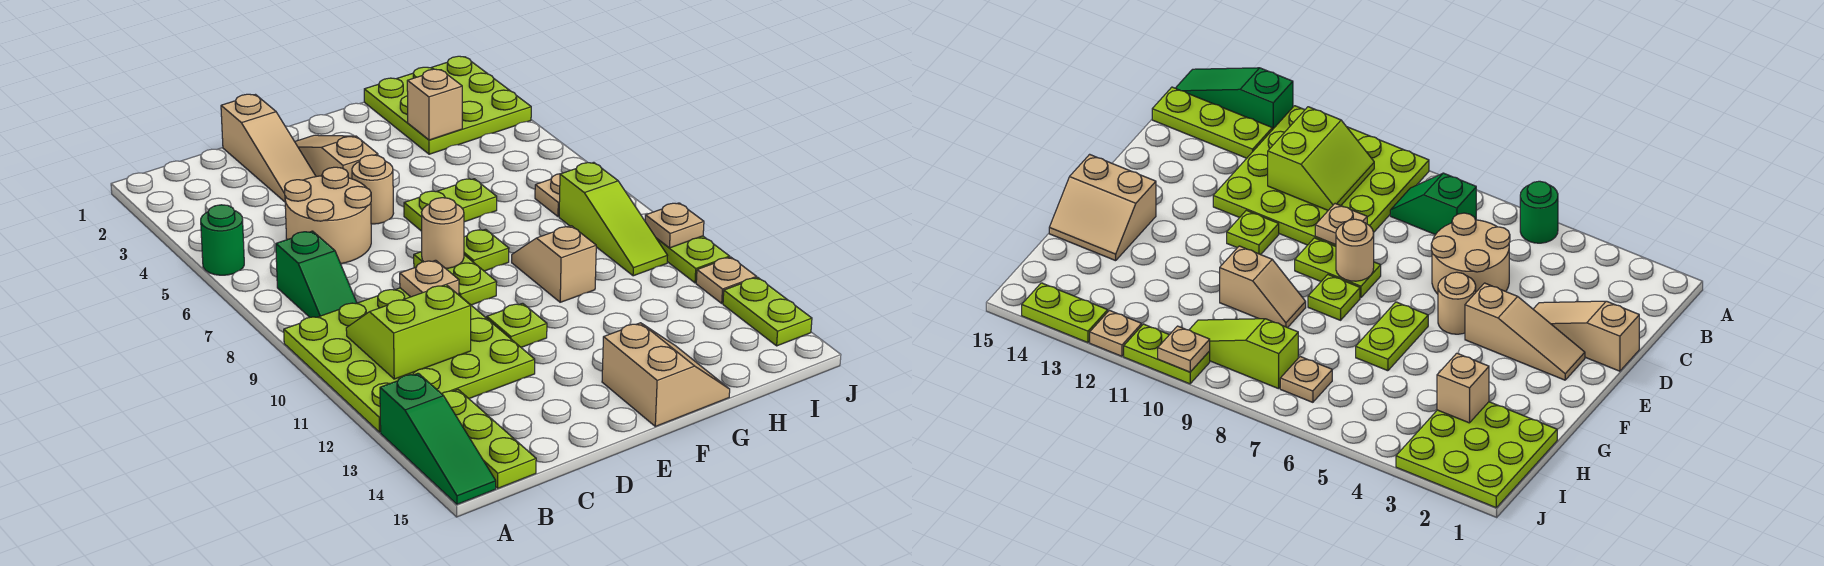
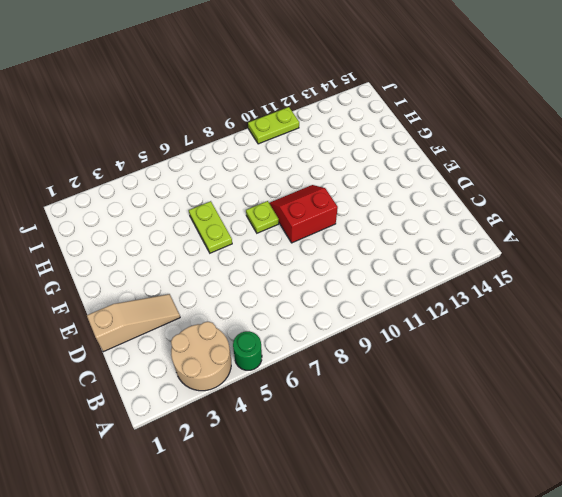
tan 2x2 round brick [171,322,231,391] -> tan 2x2 round brick moved to [285,167,371,264]
red 2x2 slope [269,185,338,243] -> lime 1x2 plate [414,252,497,305]
none -> lime 4x4 plate [284,288,535,432]
none -> green 1x3 slope [380,373,496,504]
none -> green 1x2 slope [276,231,357,317]

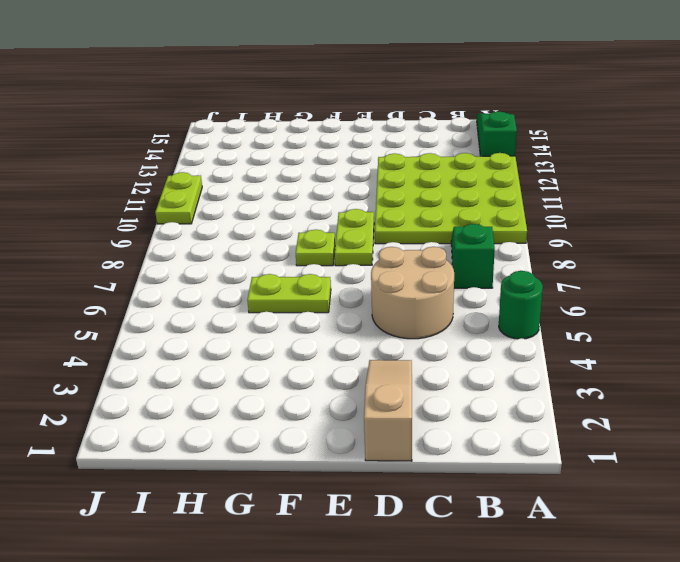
none -> lime 1x3 plate [442,390,536,488]
none -> tan 1x3 slope [295,135,378,179]
none -> tan 1x1 round brick [352,155,394,224]

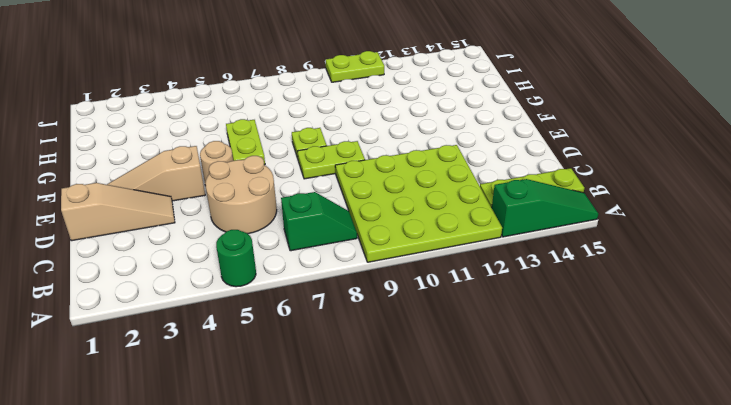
none -> lime 1x1 plate [487,303,547,347]
none -> tan 2x2 slope [602,323,730,426]
none -> tan 1x2 slope [512,226,596,302]

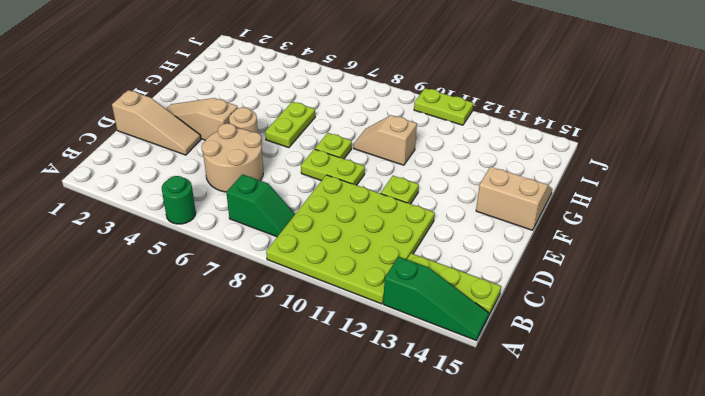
none -> lime 3x3 plate [364,56,531,154]
none -> tan 1x1 plate [535,174,560,217]
none -> lime 1x3 slope [559,163,667,276]

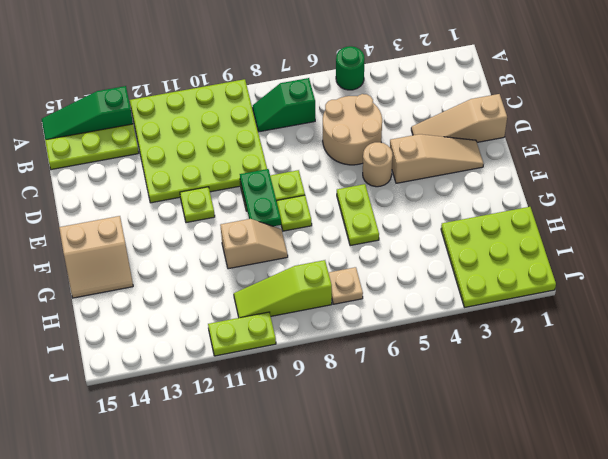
green 1x2 plate [240,169,281,226] -> none
none -> tan 1x1 plate [696,257,756,303]
none -> lime 1x2 plate [723,278,812,346]
none -> lime 2x2 slope [346,285,471,379]

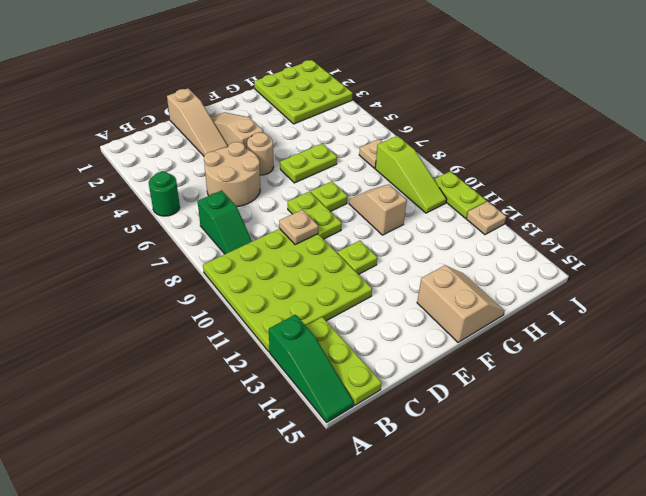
none -> lime 1x2 plate [723,278,812,346]
none -> lime 2x2 slope [346,285,471,379]
none -> tan 1x1 round brick [422,198,464,268]

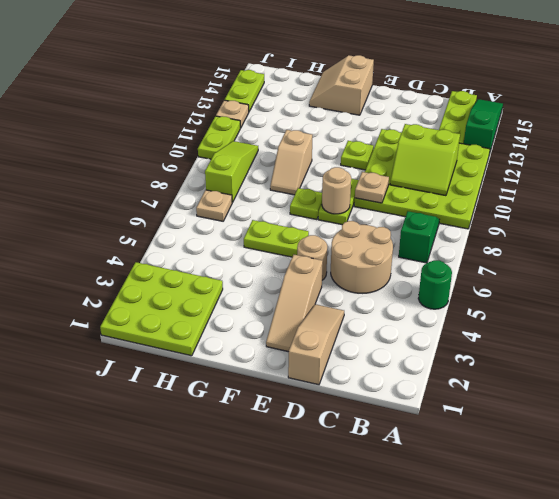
none -> tan 1x1 brick [407,69,462,140]
none -> tan 1x1 plate [645,203,704,248]

